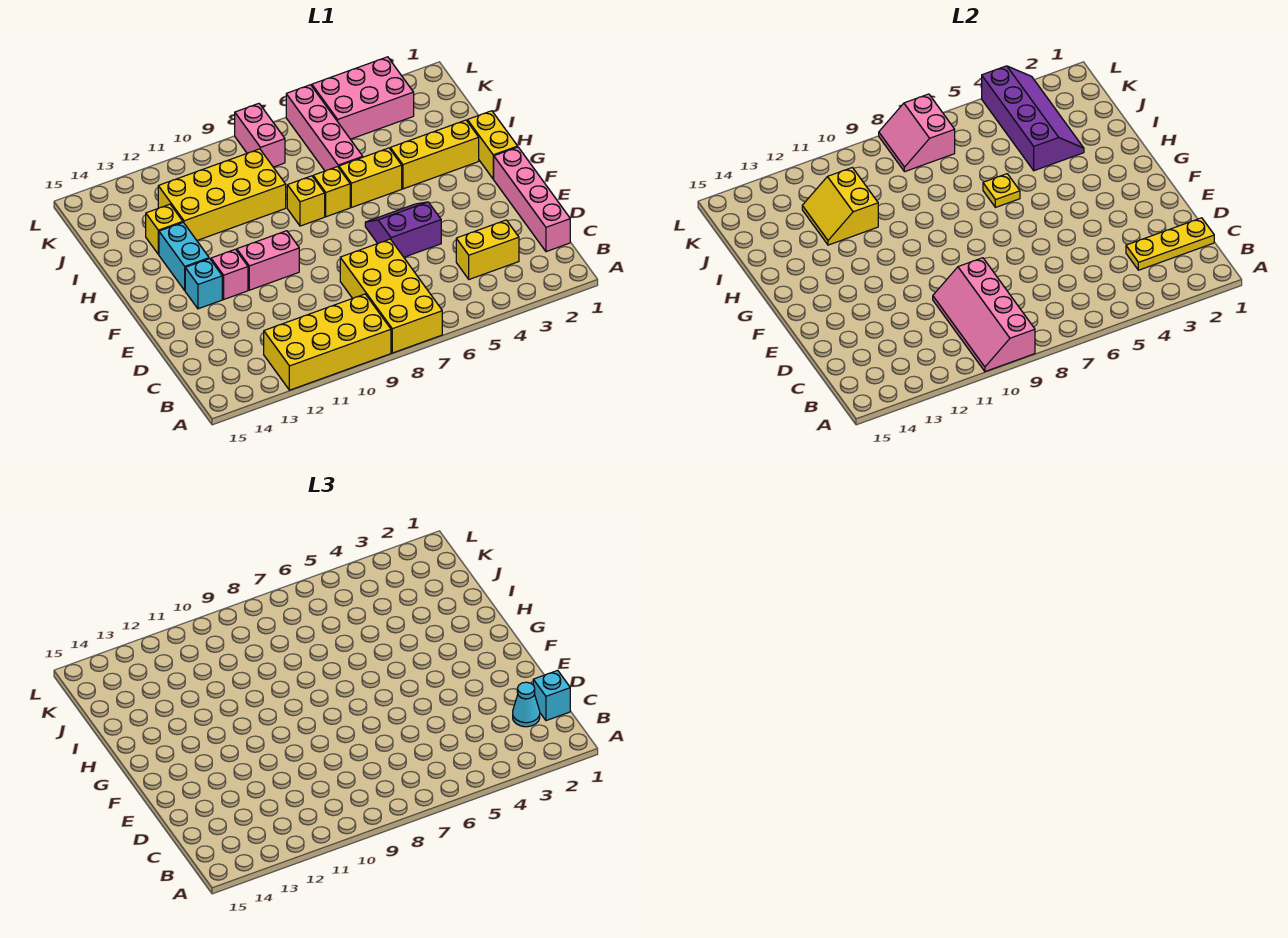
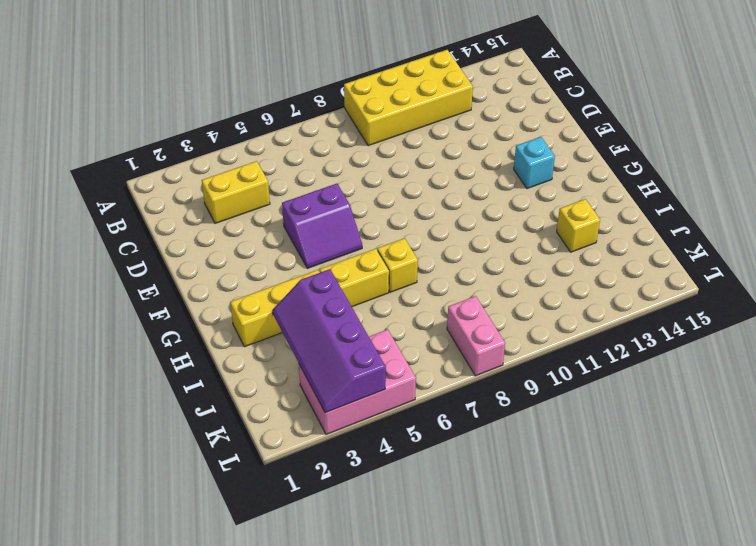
none -> yellow 2x4 brick [340,239,442,353]
none -> pink 1x4 brick [494,147,570,252]
none -> pink 1x2 brick [237,231,299,290]

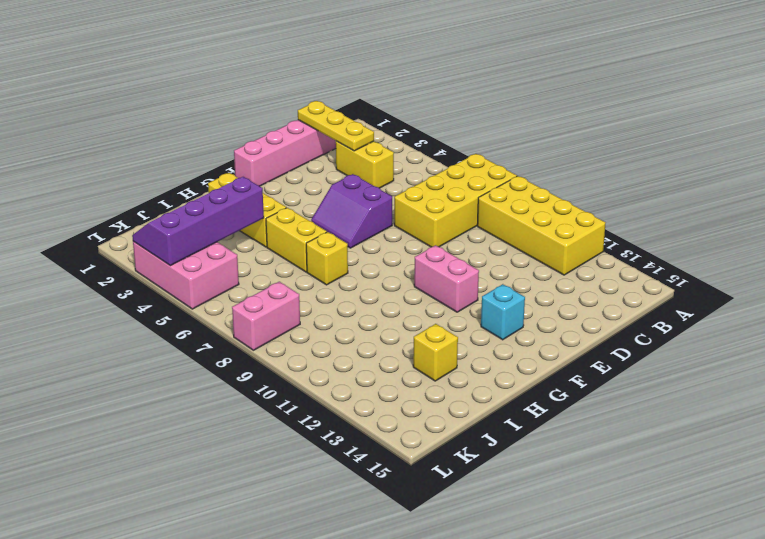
none -> pink 1x1 brick [211,249,248,299]
none -> yellow 1x2 brick [467,111,518,179]
none -> cyan 1x2 brick [159,222,209,290]

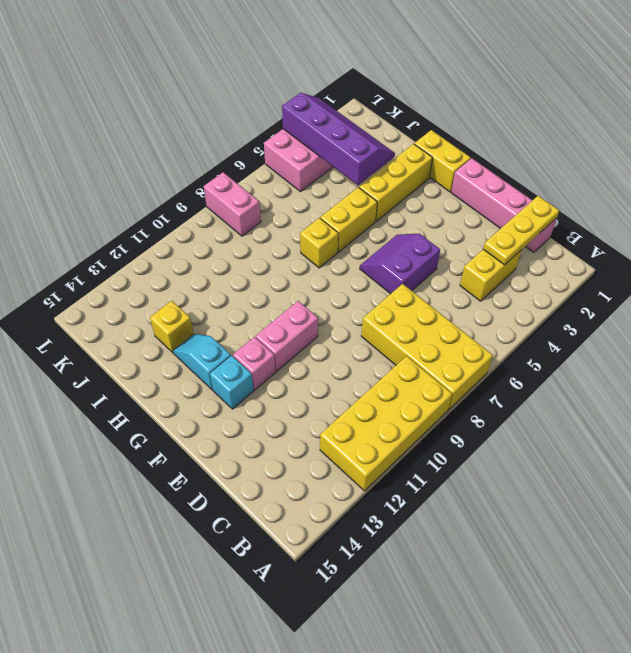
cyan 1x2 slope [173,334,231,390] -> cyan 1x2 brick [159,222,209,290]
none -> yellow 1x1 brick [287,176,325,226]
none -> pink 1x4 brick [286,85,363,171]
none -> yellow 2x4 brick [158,149,286,240]

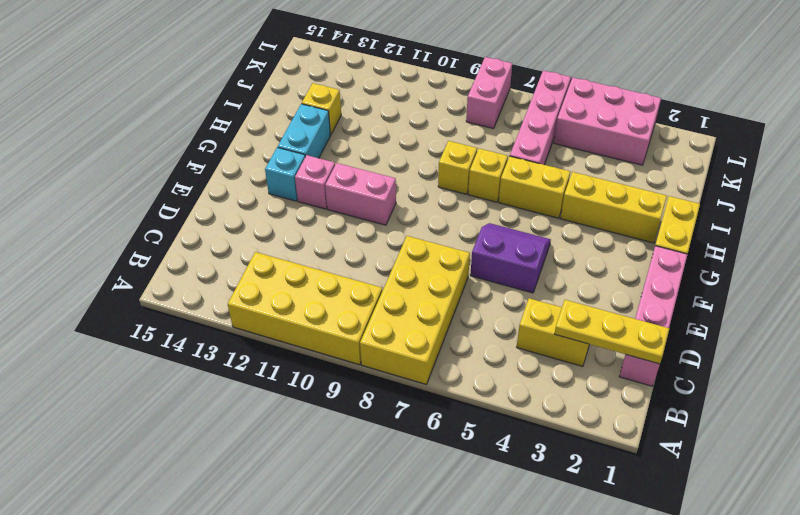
none -> yellow 2x4 brick [158,149,286,240]
none -> pink 2x4 slope [933,258,1035,372]
none -> yellow 1x1 plate [983,174,1020,207]

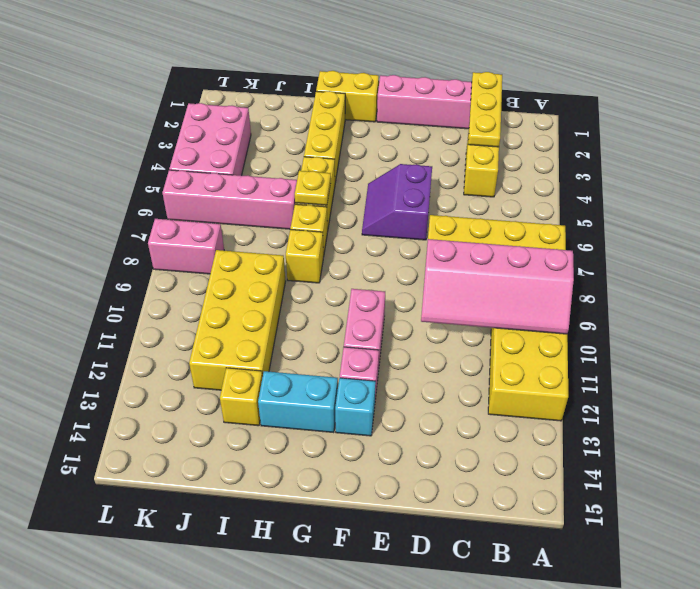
none -> purple 2x4 slope [982,66,1084,171]
none -> yellow 2x2 slope [802,168,878,245]
none -> pink 2x2 slope [879,94,955,172]

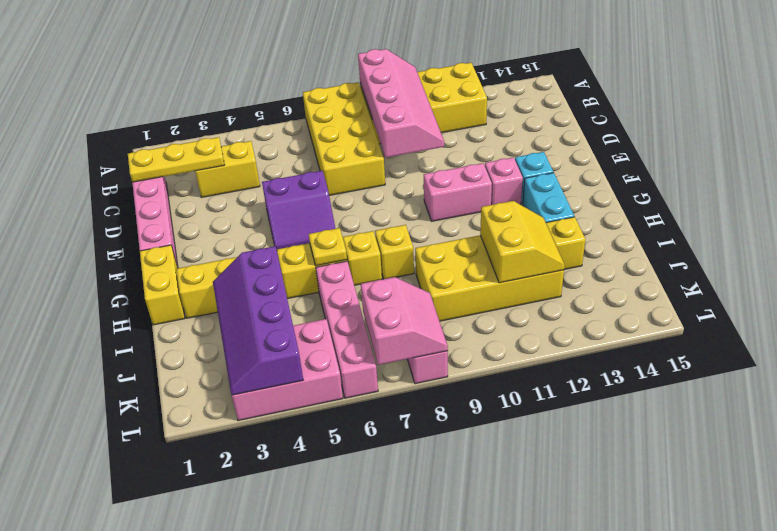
none -> cyan 1x1 brick [533,670,570,721]
none -> cyan 1x1 cone [513,682,540,727]

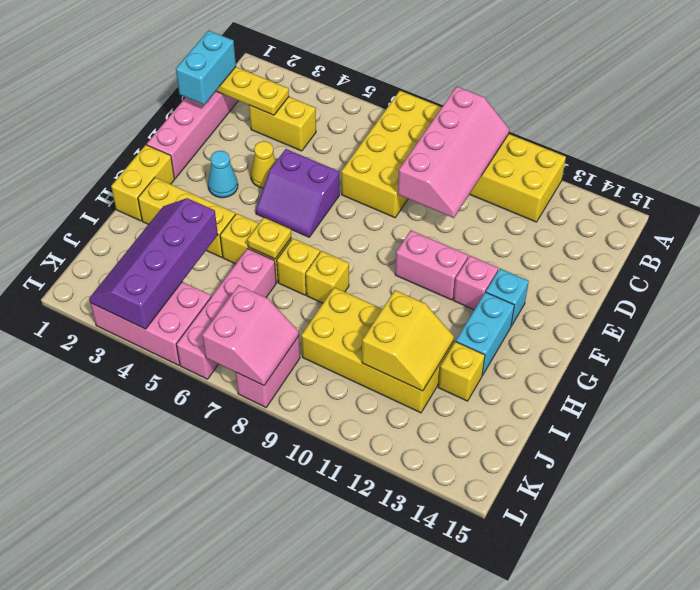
cyan 1x2 brick [176,30,236,105] -> cyan 1x1 brick [533,670,570,721]
yellow 1x1 cone [251,141,276,188] -> none
cyan 1x1 cone [208,151,238,198] -> cyan 1x1 cone moved to [513,682,540,727]

